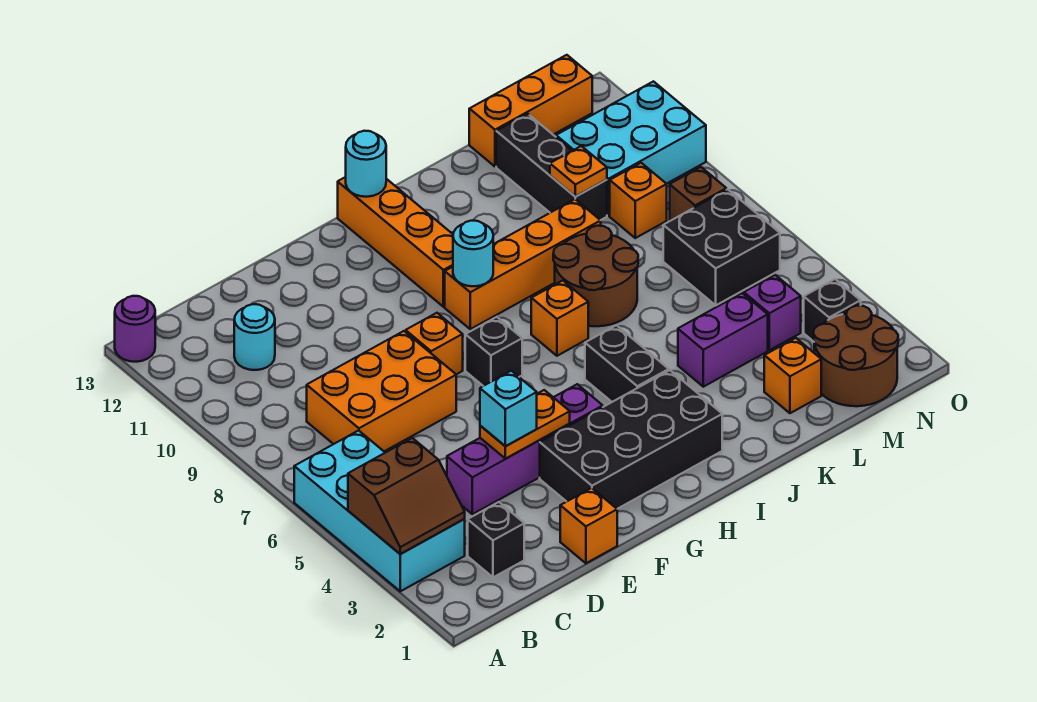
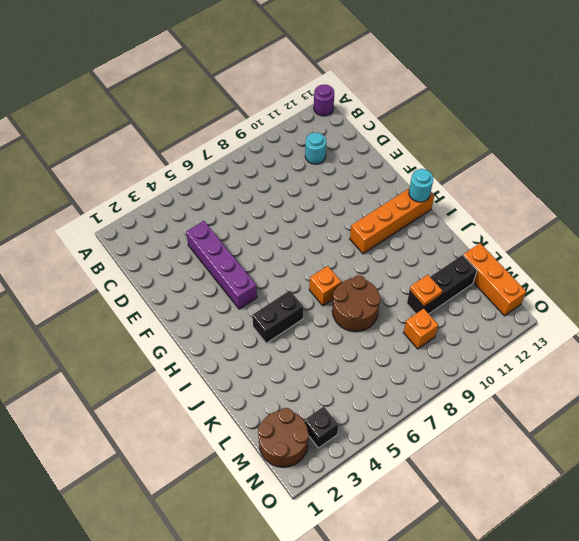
none -> cyan 2x4 brick [294,431,465,591]
none -> black 1x1 brick [468,502,524,577]
none -> orange 2x3 brick [307,331,456,451]
none -> orange 1x1 brick [560,488,617,563]

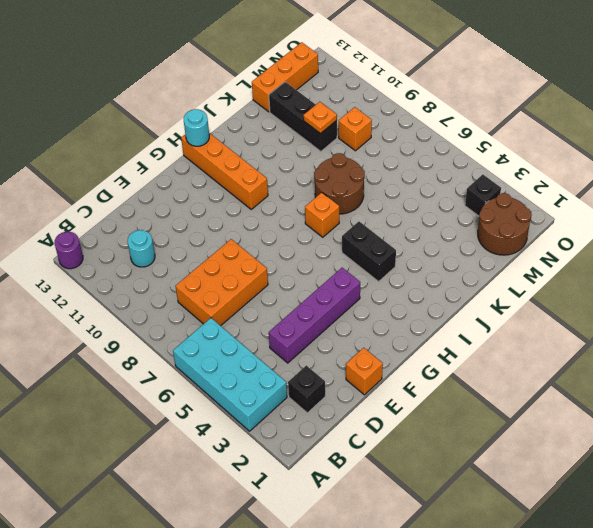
none -> black 2x4 brick [540,370,722,509]
none -> orange 1x1 brick [406,313,463,374]
none -> black 1x1 brick [465,317,522,386]
none -> orange 1x4 brick [445,199,601,329]

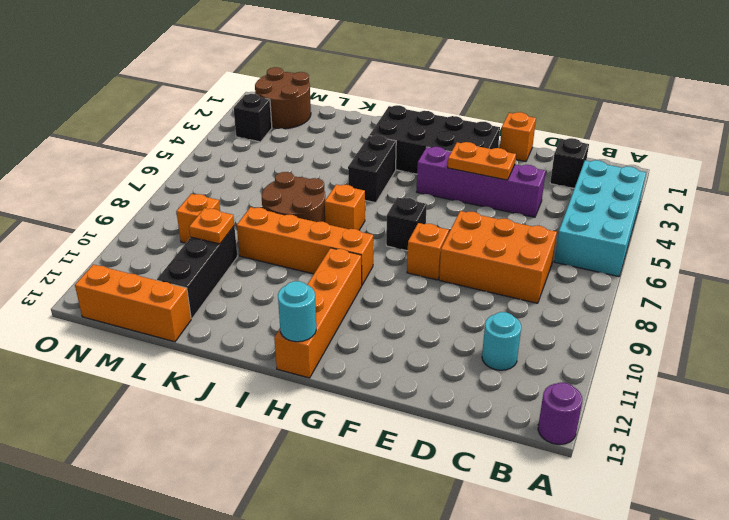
none -> purple 1x2 brick [678,293,768,387]
none -> orange 1x1 brick [764,338,821,413]
none -> purple 1x1 brick [744,275,801,350]
none -> black 2x2 brick [663,189,780,305]

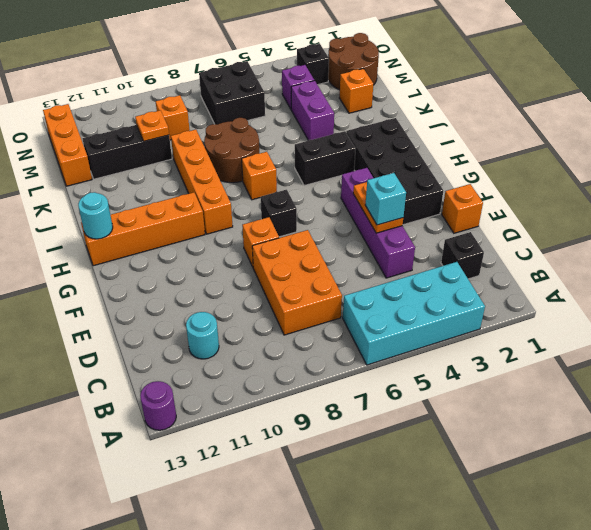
none -> cyan 2x3 brick [556,81,706,216]
none -> brown 1x1 brick [670,167,726,221]
none -> brown 2x2 slope [348,438,465,554]
none -> cyan 1x1 round brick [453,221,493,286]

